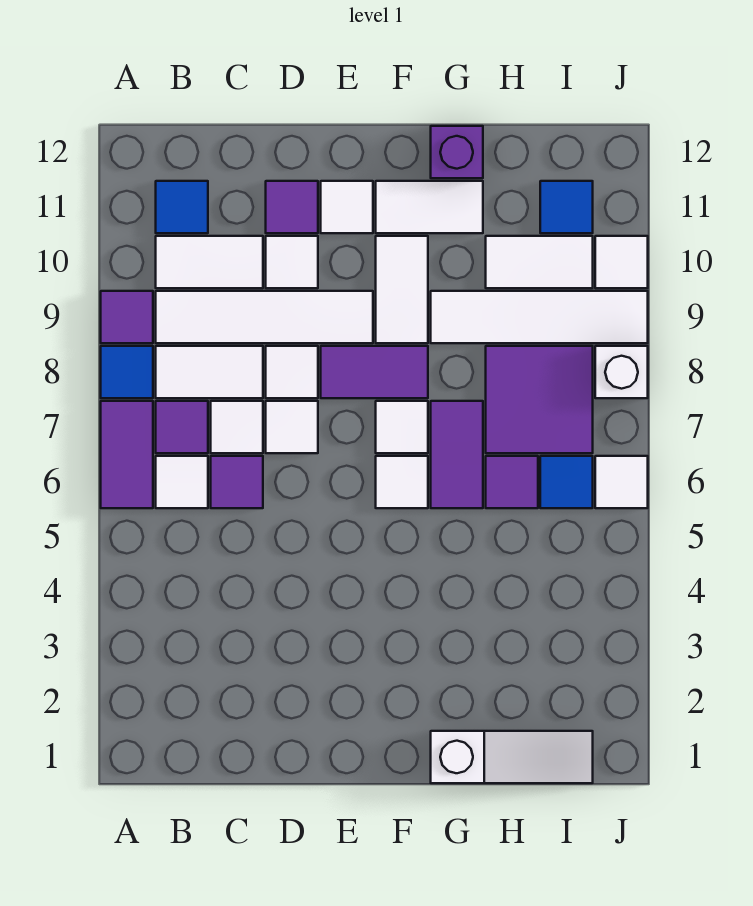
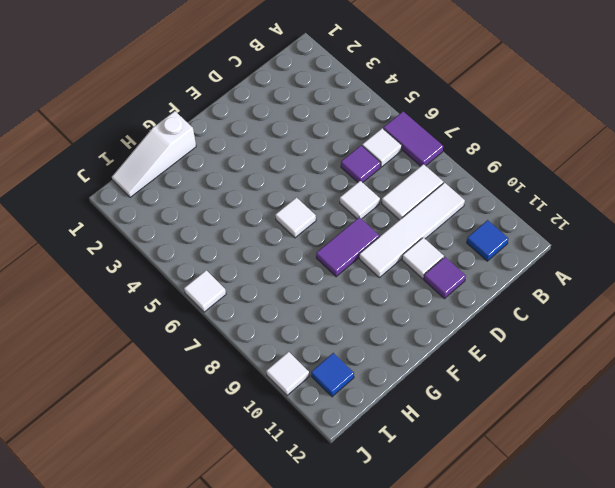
none -> blue 1x1 tile [101,346,153,398]
none -> purple 1x1 tile [101,291,153,343]
none -> purple 1x1 tile [156,401,208,453]
none -> white 1x2 tile [156,236,263,288]

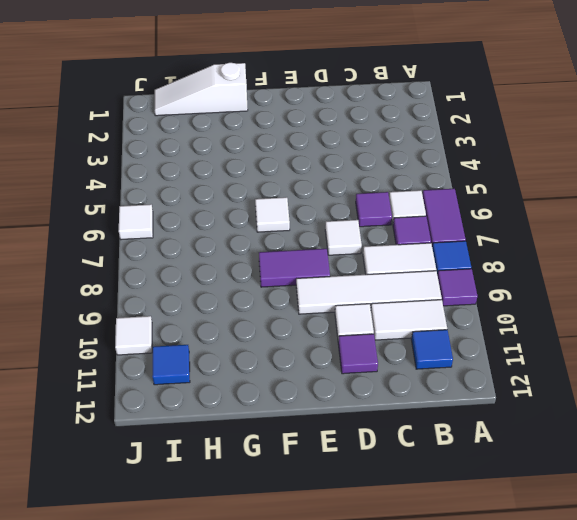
none -> white 1x1 tile [211,401,263,453]
none -> white 1x1 tile [266,346,318,398]
none -> white 1x1 tile [321,181,373,233]
none -> white 1x1 tile [376,401,428,453]

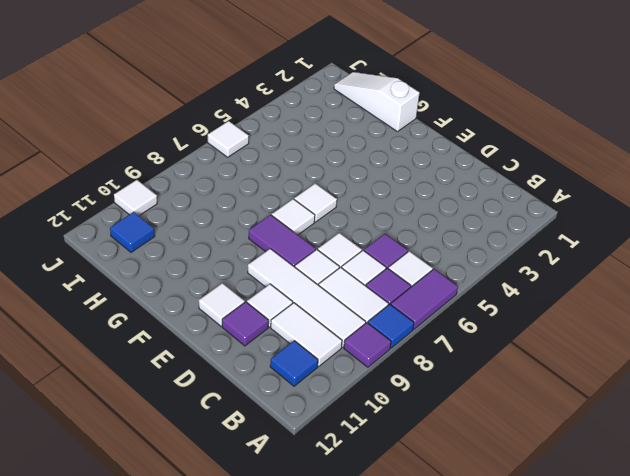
none -> white 1x2 tile [376,236,428,343]
none -> white 1x2 tile [376,181,483,233]
none -> purple 1x2 tile [431,401,483,508]
none -> white 1x4 tile [431,291,648,343]

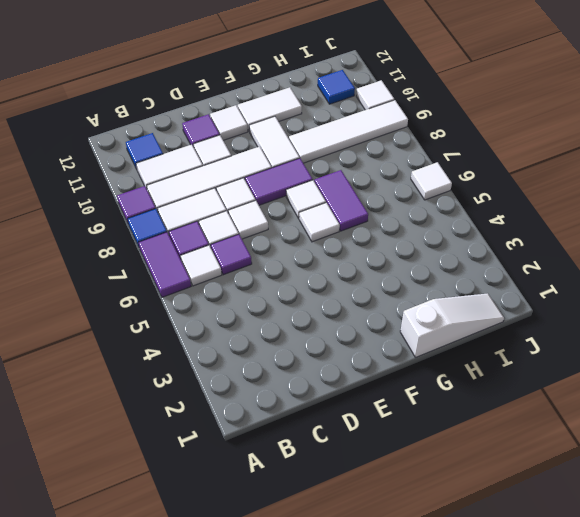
none -> purple 1x1 brick [431,126,483,178]
none -> purple 1x1 tile [486,456,538,508]
none -> purple 2x2 tile [486,346,593,453]
none -> white 1x2 tile [486,236,593,288]

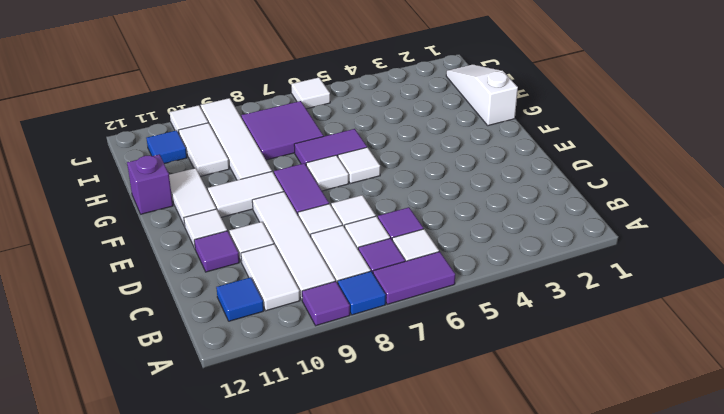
none -> purple 1x1 tile [486,456,538,508]
none -> blue 1x1 tile [540,456,593,508]
none -> white 1x1 brick [595,346,648,398]

